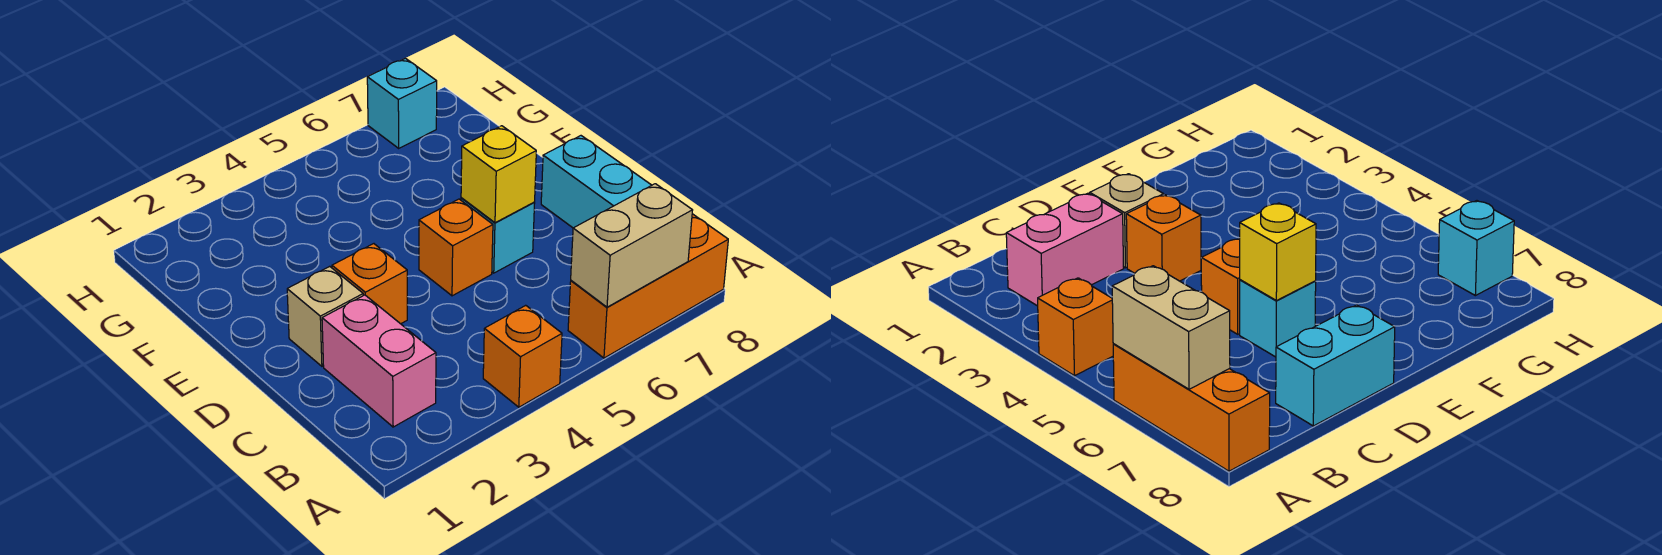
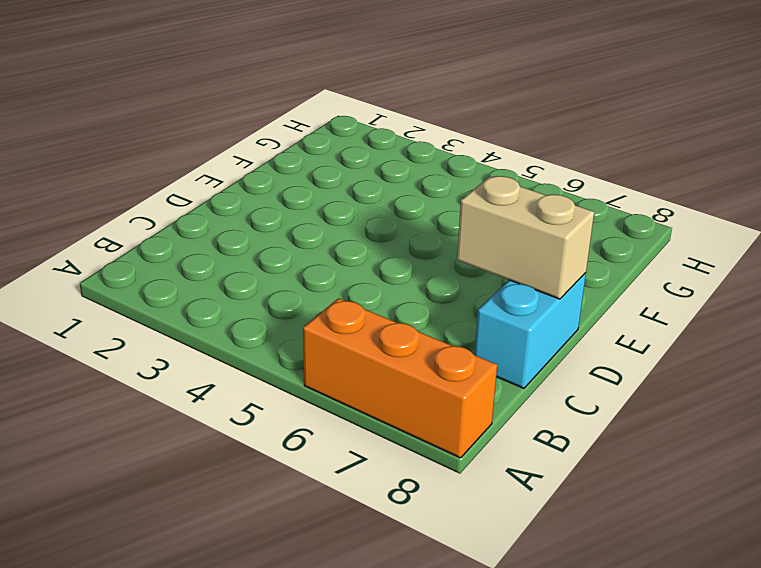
tan 1x2 brick [457,176,594,299] -> tan 1x2 brick moved to [571,184,693,307]
none -> orange 1x1 brick [483,305,562,407]
none -> pink 1x2 brick [322,295,436,427]

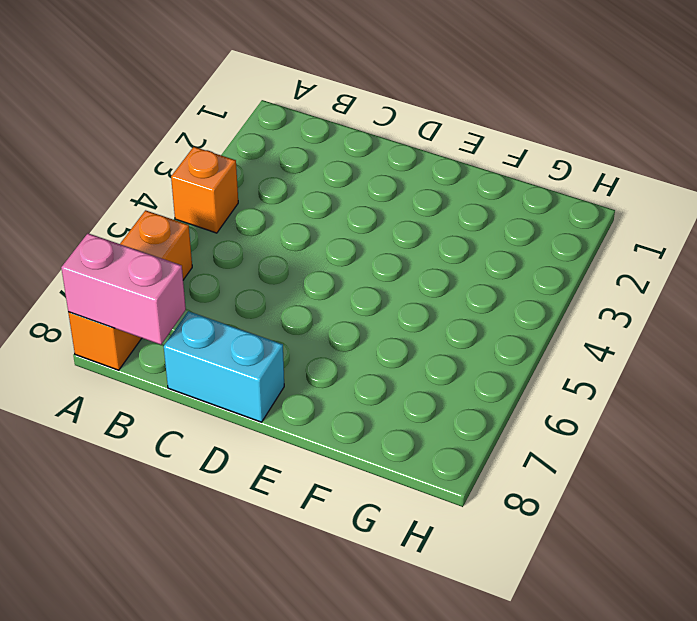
pink 1x2 brick [61,233,186,345] -> pink 1x2 brick moved to [322,295,436,427]
none -> tan 1x1 brick [287,266,363,366]
none -> orange 1x1 brick [332,244,407,324]

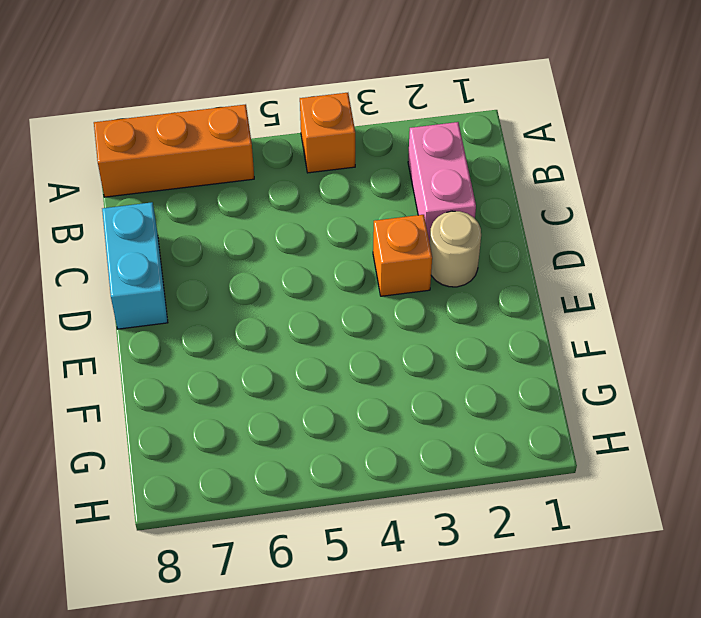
tan 1x1 round brick [430,211,481,287] -> tan 1x1 brick [287,266,363,366]
none -> orange 1x1 brick [419,199,493,296]
none -> cyan 1x1 brick [461,198,535,273]

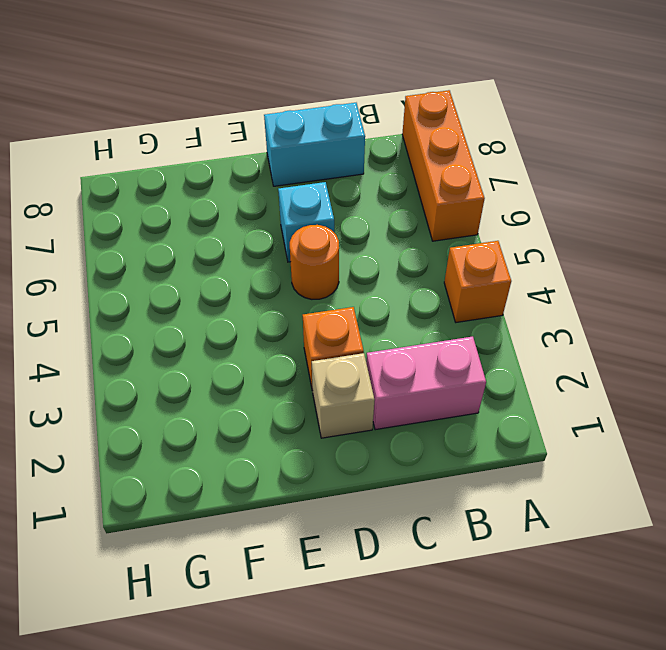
orange 1x1 round brick [290,225,339,299] -> orange 1x1 brick [419,199,493,296]
none -> cyan 1x1 brick [367,58,437,148]
none -> tan 1x2 brick [571,184,693,307]

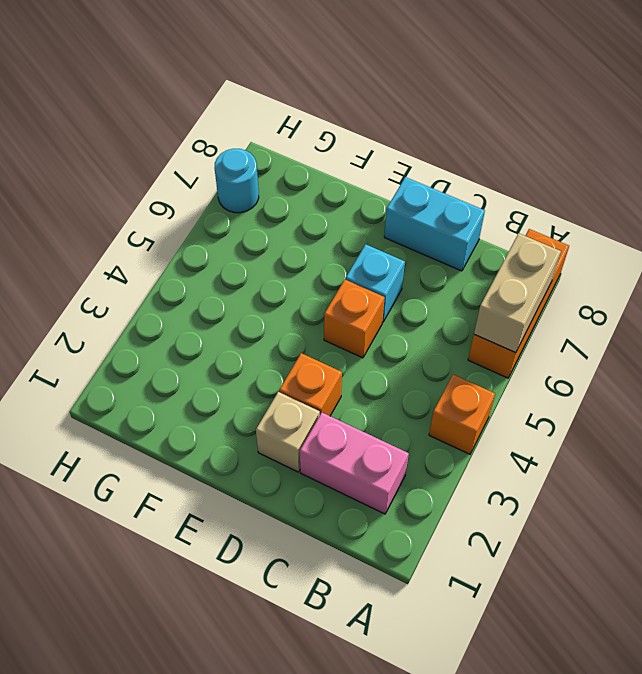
cyan 1x1 round brick [215,149,259,213] -> cyan 1x1 brick [367,58,437,148]
none -> yellow 1x1 brick [461,126,536,223]

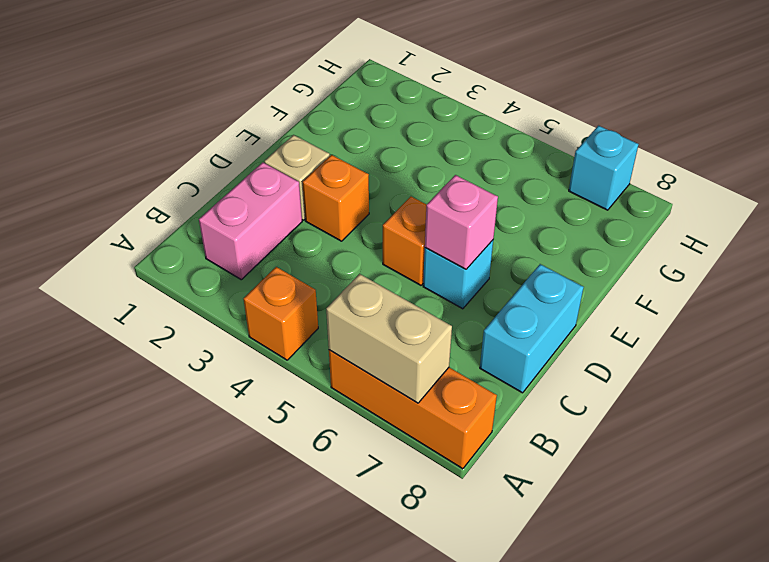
pink 1x1 brick [425,175,498,269] -> yellow 1x1 brick [461,126,536,223]

